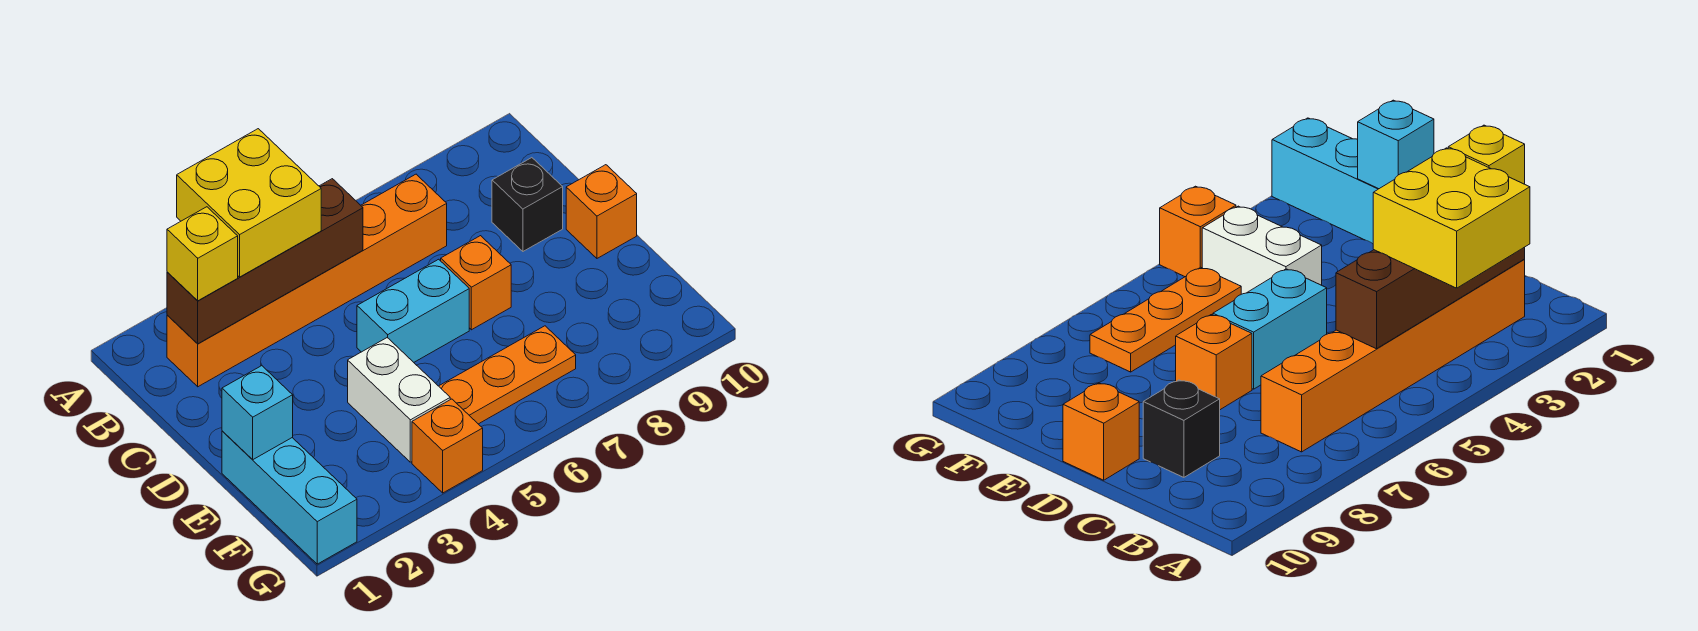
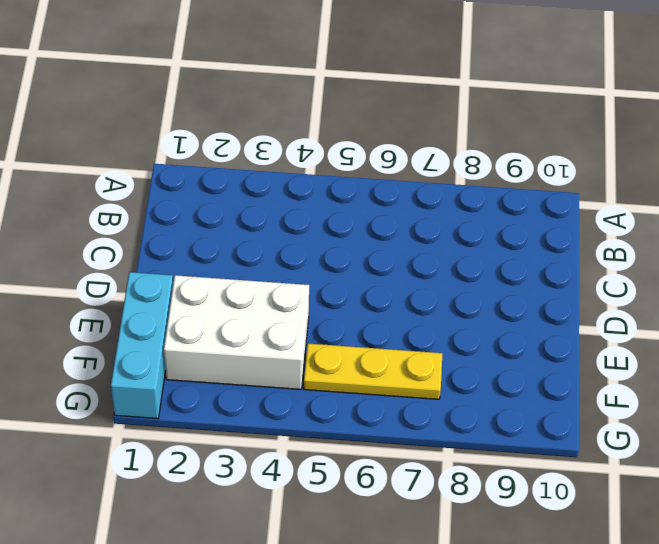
white 2x3 brick [164,275,309,389] -> white 1x2 brick [348,338,450,462]
yellow 1x3 plate [304,343,442,399] -> orange 1x3 plate [439,326,576,424]
none -> orange 1x6 brick [167,174,447,387]
none -> black 1x1 brick [492,158,563,251]
none -> cyan 1x2 brick [357,259,469,362]

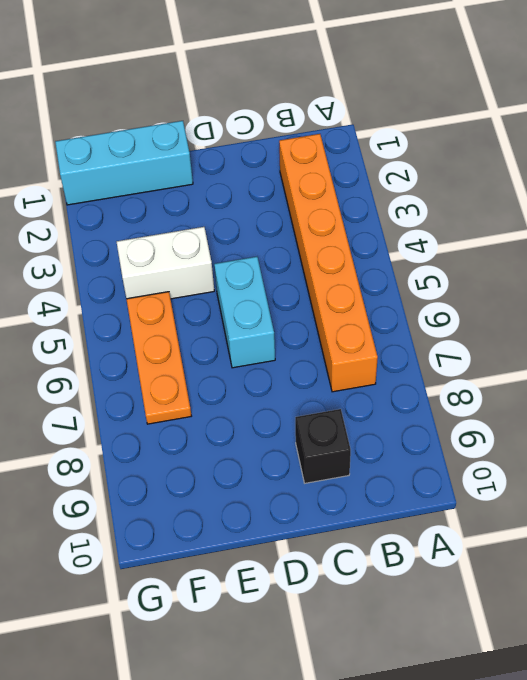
none -> orange 1x1 brick [441,236,511,330]
none -> orange 1x1 brick [566,165,637,258]
none -> orange 1x1 brick [412,399,483,493]

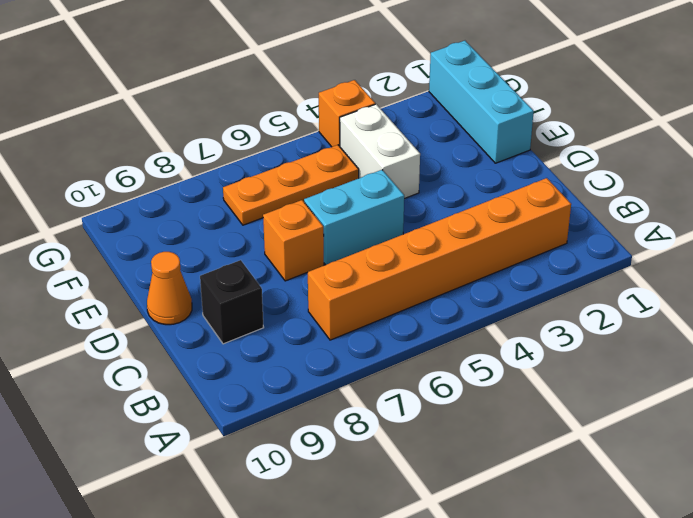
orange 1x1 cone [147,252,192,325] -> orange 1x1 brick [566,165,637,258]
none -> brown 1x4 brick [167,179,363,344]
none -> cyan 1x1 brick [222,366,293,460]
none -> yellow 2x2 brick [177,129,321,277]

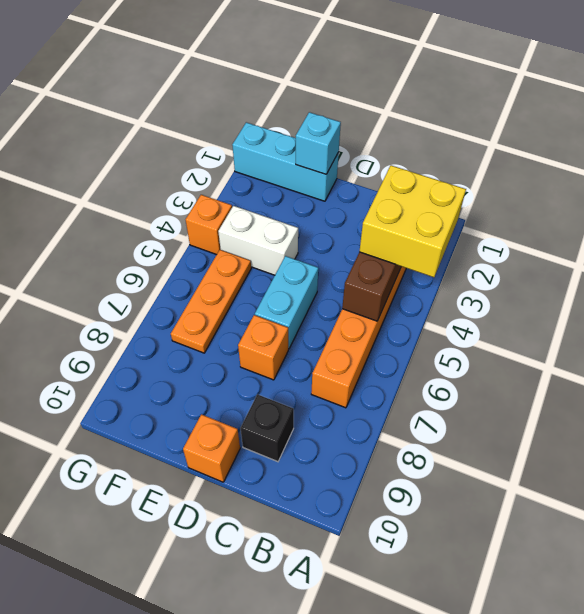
none -> yellow 1x1 brick [167,207,238,301]

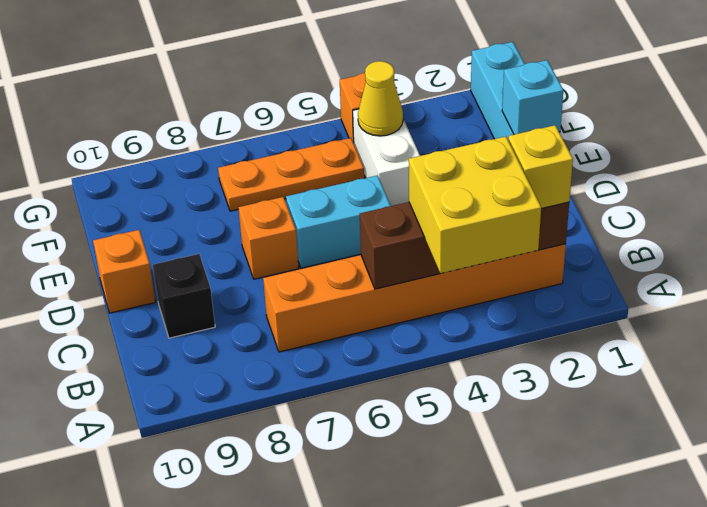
yellow 1x1 cone [358,61,403,136] -> none

